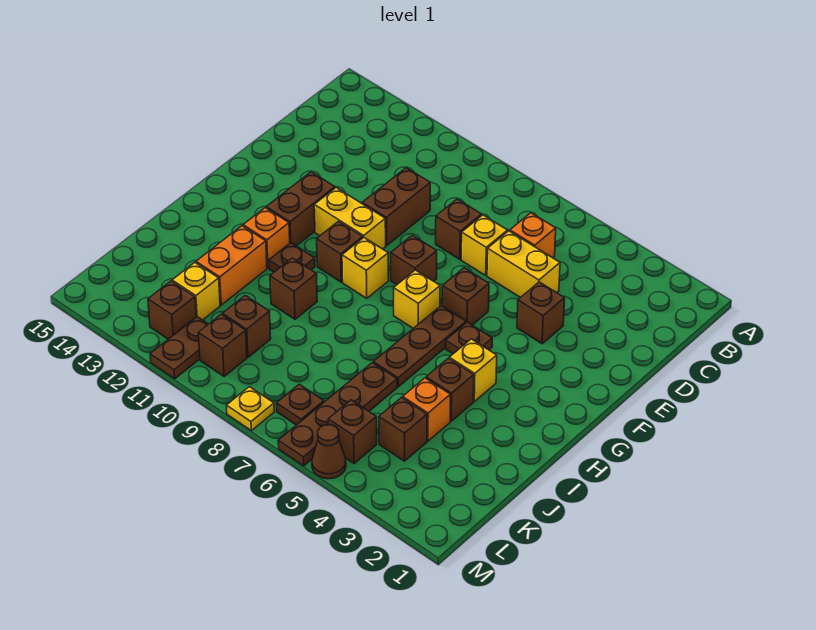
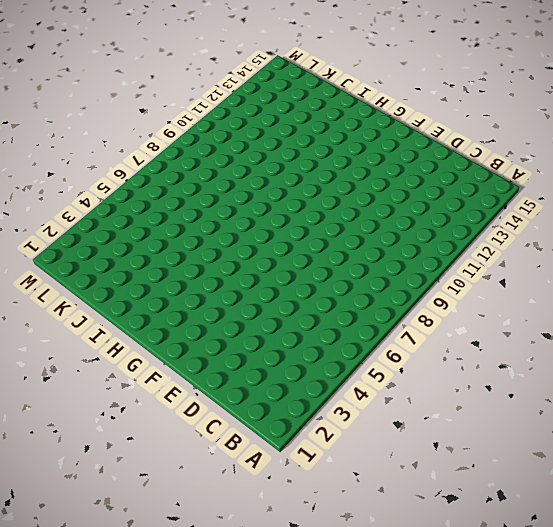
none -> orange 1x1 brick [510,213,556,258]
none -> yellow 1x2 brick [487,231,560,298]
none -> yellow 1x1 brick [461,215,508,275]
none -> brown 1x1 brick [436,199,482,259]

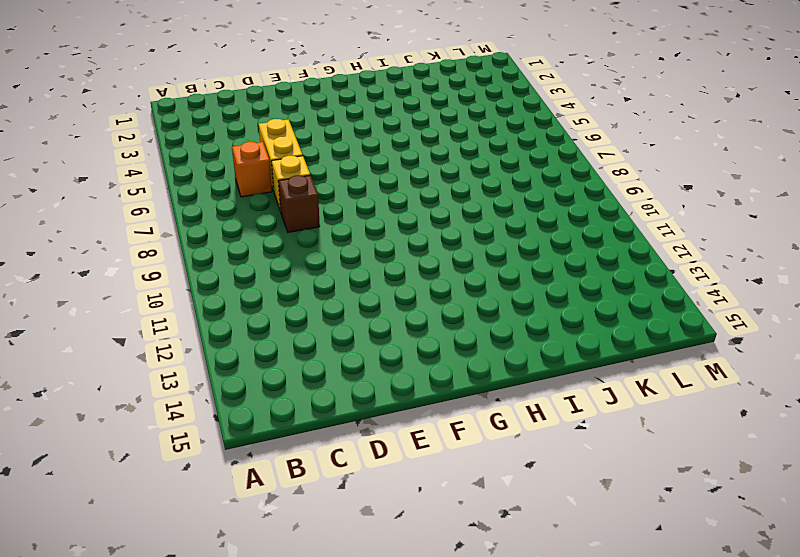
none -> brown 1x2 brick [362,168,430,246]
none -> brown 1x1 brick [517,282,565,344]
none -> brown 1x1 brick [442,268,489,325]
none -> brown 1x1 brick [391,235,437,285]

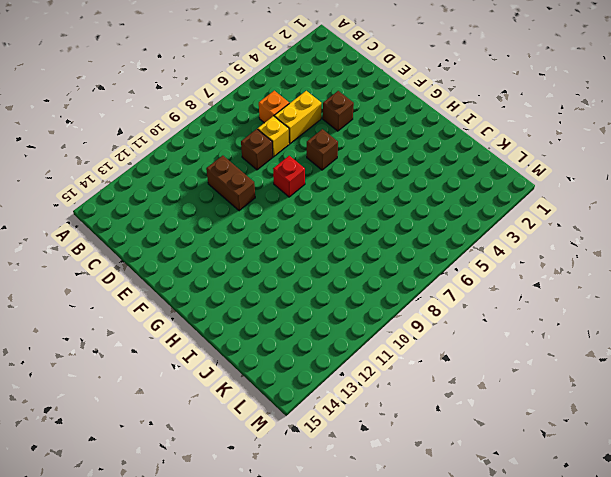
red 1x1 brick [273,156,305,197] -> brown 1x1 brick [391,235,437,285]
none -> yellow 1x2 brick [314,188,386,249]
none -> brown 1x2 brick [266,172,335,246]
none -> brown 1x1 plate [446,322,492,354]
none -> brown 1x3 plate [373,306,466,387]

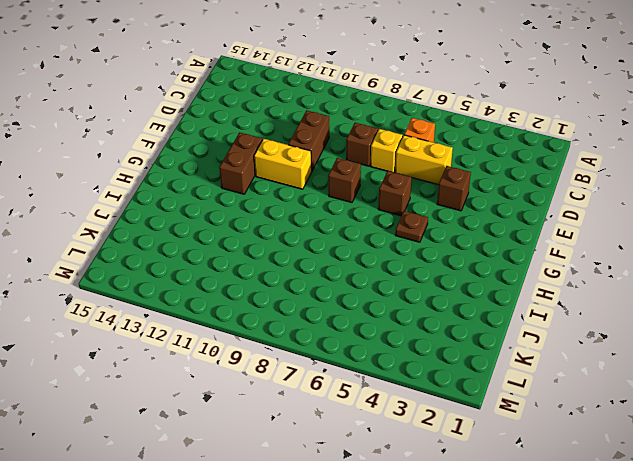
none -> brown 1x3 plate [373,306,466,387]
none -> yellow 1x1 brick [394,270,440,328]
none -> yellow 1x1 brick [342,238,388,298]
none -> brown 1x1 brick [317,221,363,282]

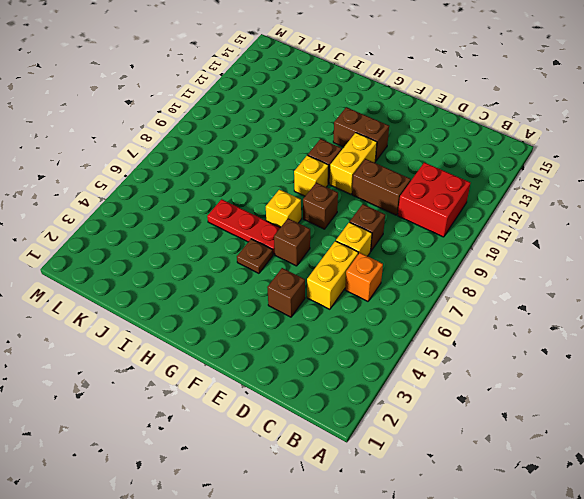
red 2x2 brick [398,162,471,237] -> none
red 1x3 plate [207,199,280,255] -> brown 1x3 plate [373,306,466,387]
none -> yellow 1x1 brick [449,339,497,401]
none -> brown 1x1 plate [269,243,315,272]
none -> orange 1x1 brick [243,208,290,268]
none -> brown 1x1 brick [426,358,474,421]

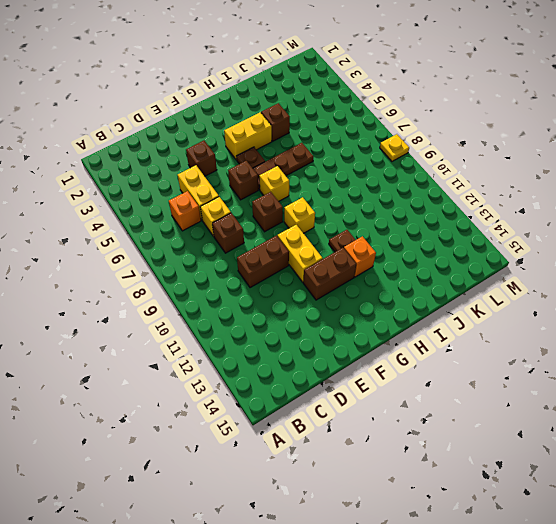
yellow 1x2 brick [224,112,272,160] -> yellow 1x1 brick [449,339,497,401]
none -> brown 1x1 brick [317,221,363,282]
none -> brown 1x1 brick [270,258,317,319]
none -> orange 1x2 brick [196,226,267,305]
none -> orange 1x1 brick [403,378,451,441]

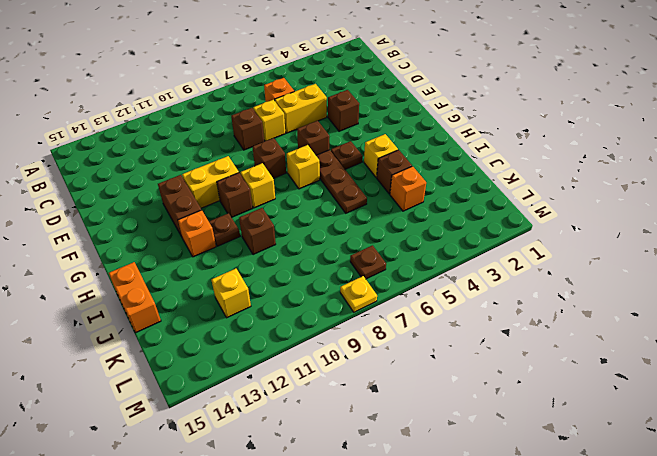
orange 1x2 brick [109,262,161,333] -> orange 1x2 brick moved to [196,226,267,305]
none -> brown 1x2 brick [362,168,430,246]
none -> brown 1x4 plate [278,363,397,466]
none -> brown 1x1 brick [379,398,427,461]
none -> brown 1x1 brick [223,295,271,357]

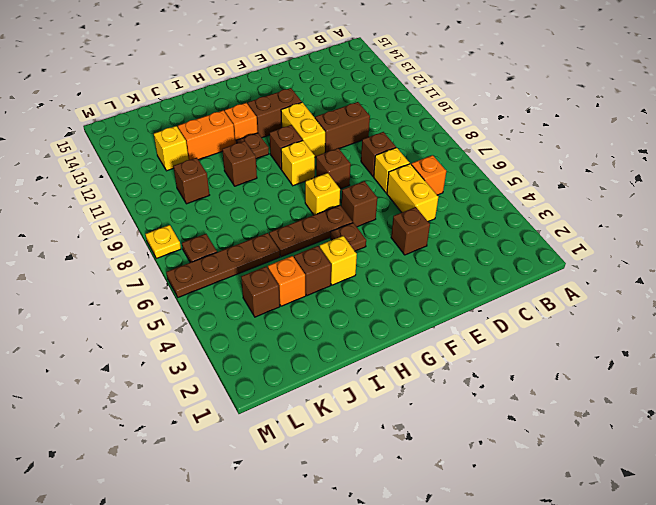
none -> brown 1x1 brick [328,400,377,464]
none -> brown 1x1 brick [198,314,247,376]
none -> brown 1x2 plate [150,317,208,379]
none -> brown 1x1 brick [148,281,196,339]

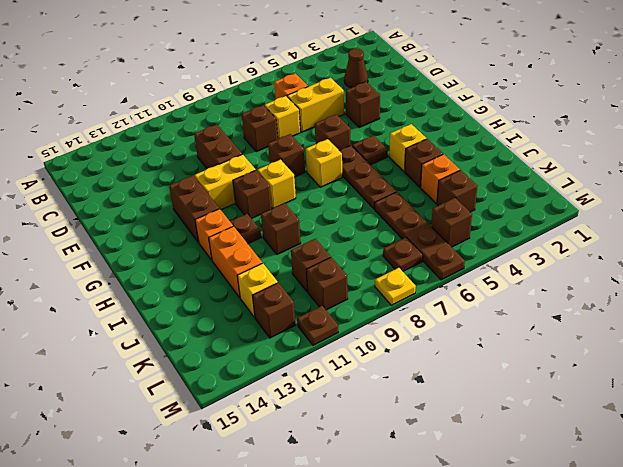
brown 1x1 cone [344,48,368,88] -> brown 1x1 cone moved to [312,425,346,479]
brown 1x1 plate [297,306,338,345] -> brown 1x2 plate [150,317,208,379]

